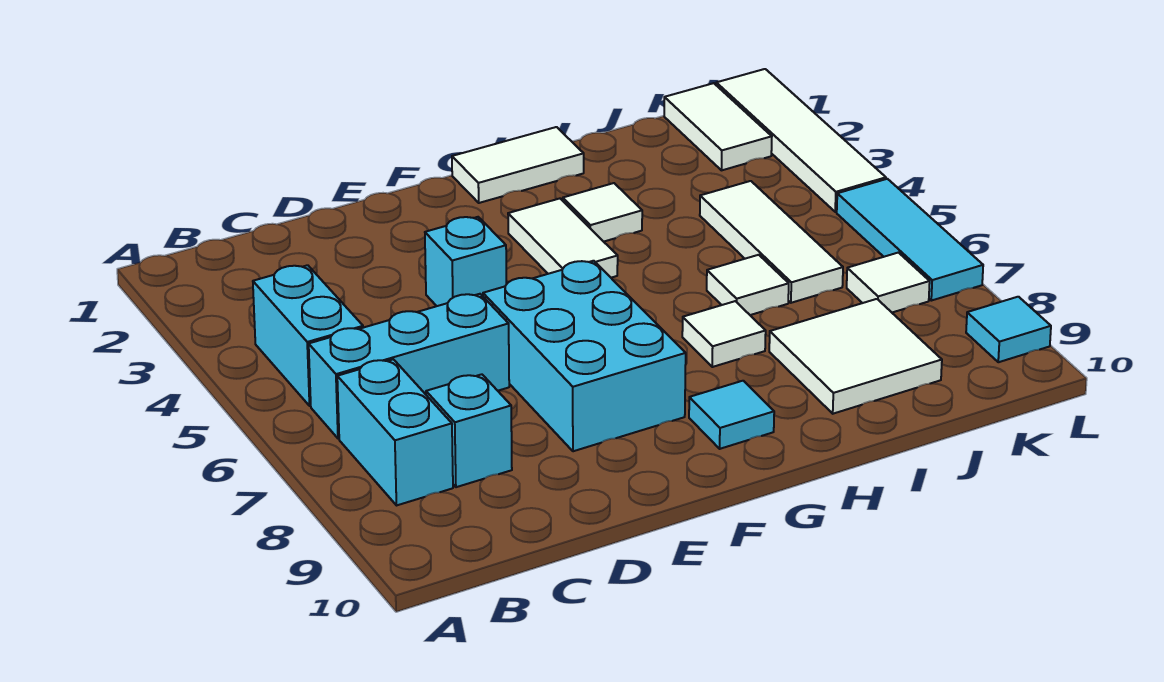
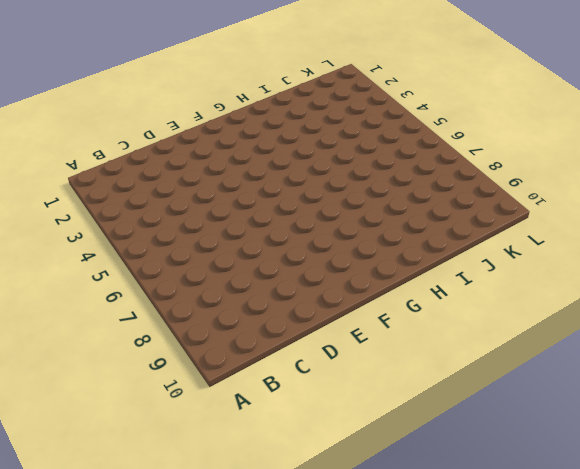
none -> cyan 1x2 brick [253,265,363,406]
none -> cyan 1x3 brick [309,294,509,439]
none -> cyan 1x2 brick [337,359,453,506]

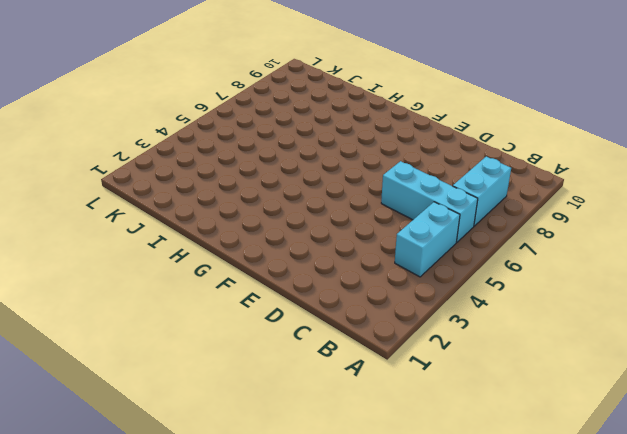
none -> cyan 1x1 brick [426,374,512,487]
none -> cyan 1x1 brick [425,217,507,306]
none -> cyan 2x3 brick [483,261,686,451]

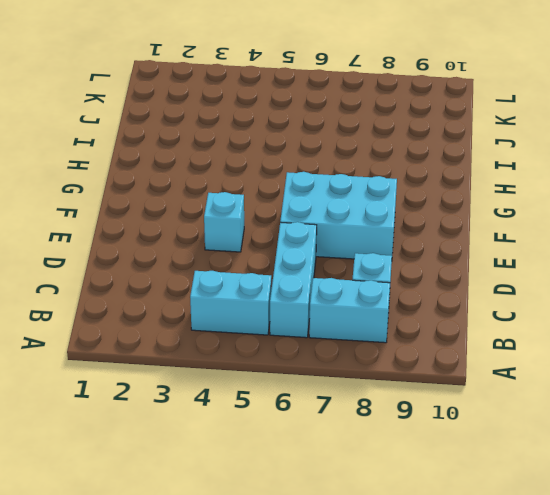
none -> white 1x2 tile [452,127,584,203]
none -> white 1x2 tile [508,199,618,278]
none -> cyan 1x1 tile [689,381,774,449]

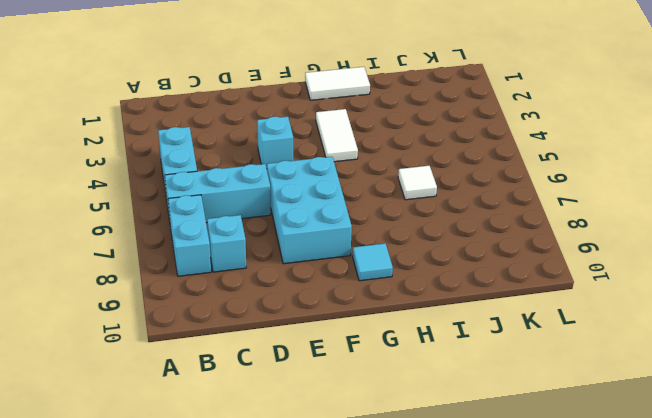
none -> white 1x1 tile [563,183,642,242]
none -> white 1x1 tile [682,301,766,367]
none -> white 2x2 tile [769,299,942,414]

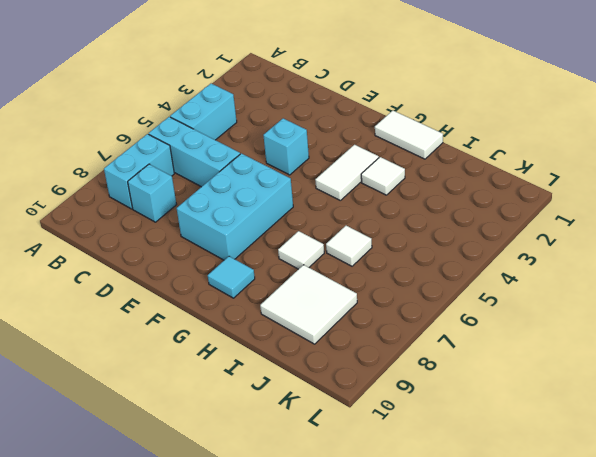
none -> white 1x3 tile [700,181,843,303]
none -> white 1x2 tile [664,83,772,170]
none -> white 1x1 tile [847,253,930,312]

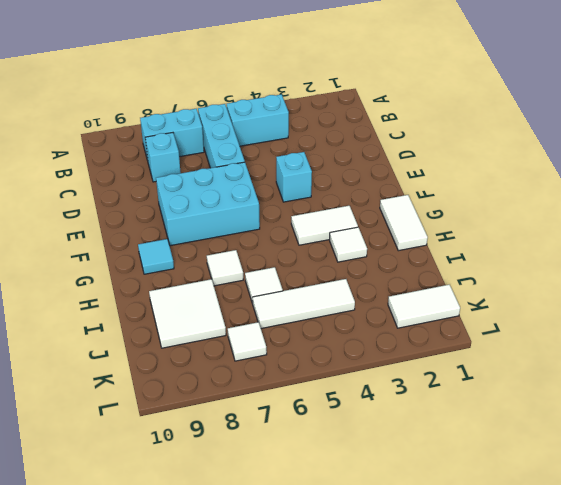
none -> white 1x4 tile [716,69,886,212]
none -> cyan 1x3 tile [837,179,983,301]
none -> cyan 1x1 tile [966,297,1051,362]

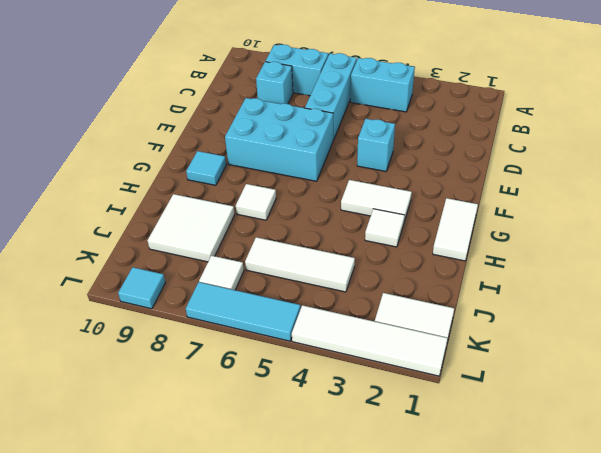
none -> white 1x1 tile [707,255,789,315]

